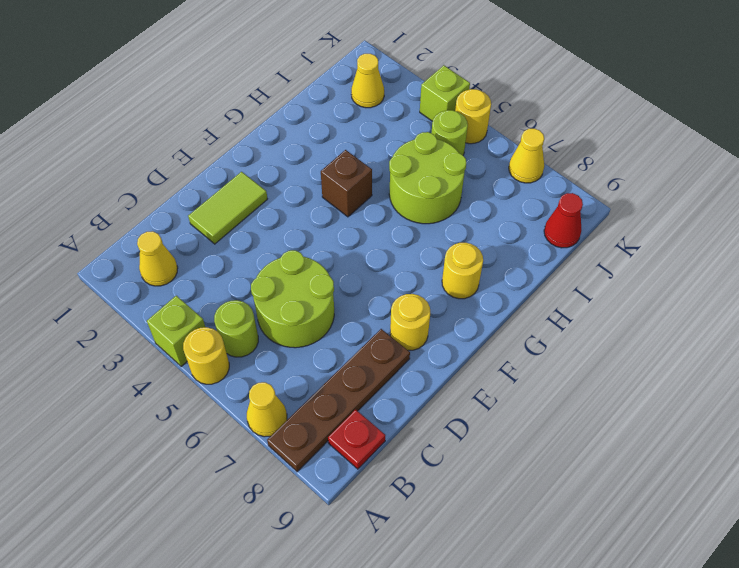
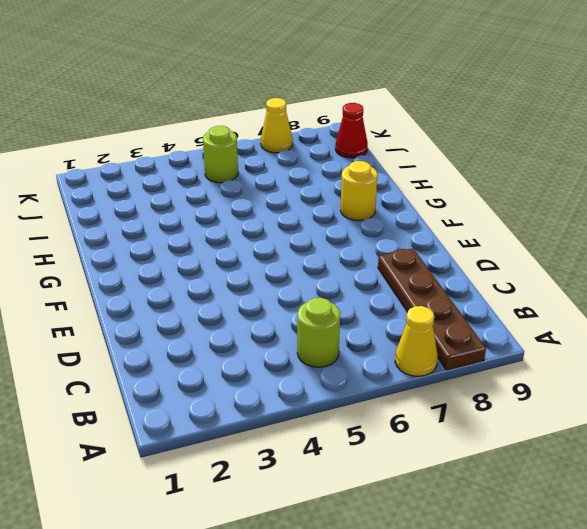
none -> lime 1x1 brick [147,296,205,367]
none -> yellow 1x1 round brick [183,327,229,384]
none -> yellow 1x1 cone [137,231,178,286]

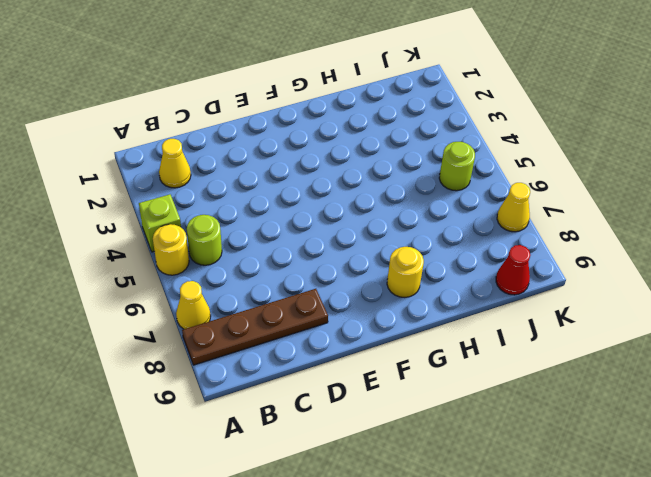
none -> red 1x1 plate [328,410,386,469]
none -> lime 2x2 round brick [251,250,334,348]
none -> lime 1x2 tile [188,172,267,244]

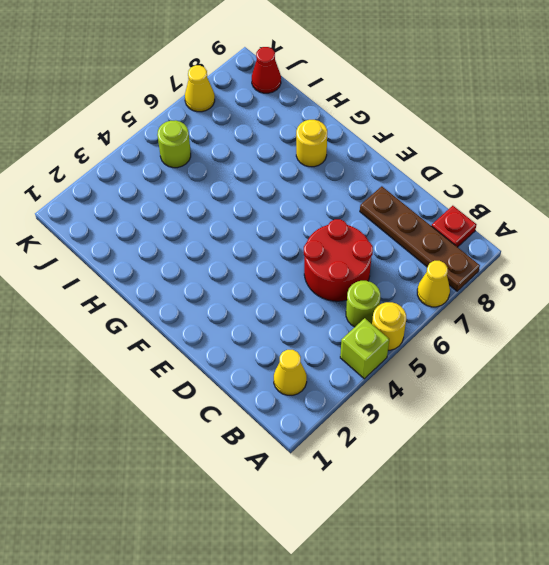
red 2x2 round brick [304,219,373,301] -> lime 2x2 round brick [251,250,334,348]
none -> lime 1x2 tile [188,172,267,244]
none -> yellow 1x1 round brick [390,294,430,350]
none -> brown 1x1 brick [321,150,372,217]

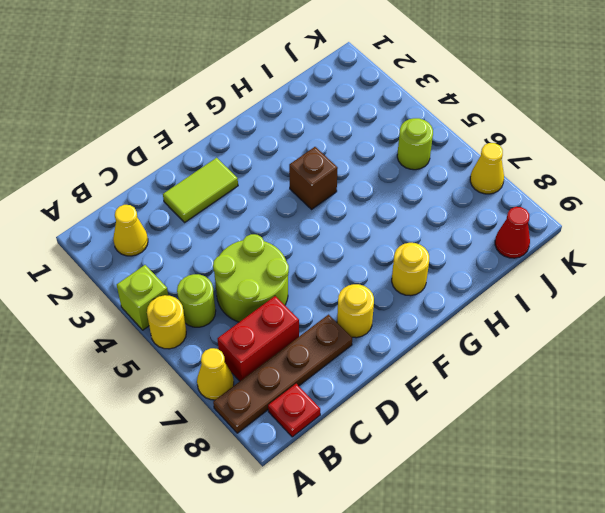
red 1x2 brick [218,296,299,381] -> none
none -> lime 2x2 round brick [389,132,466,224]
none -> yellow 1x1 cone [351,54,384,108]
none -> lime 1x1 brick [420,65,470,121]

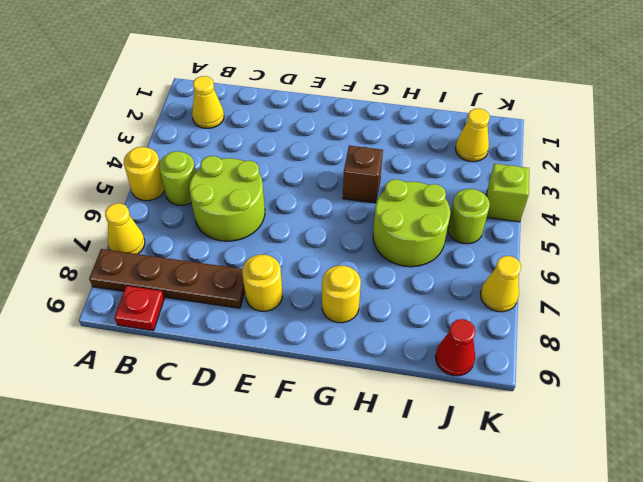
none -> lime 1x1 brick [147,296,205,367]
none -> lime 1x2 tile [188,172,267,244]
none -> yellow 1x1 round brick [455,89,491,144]

